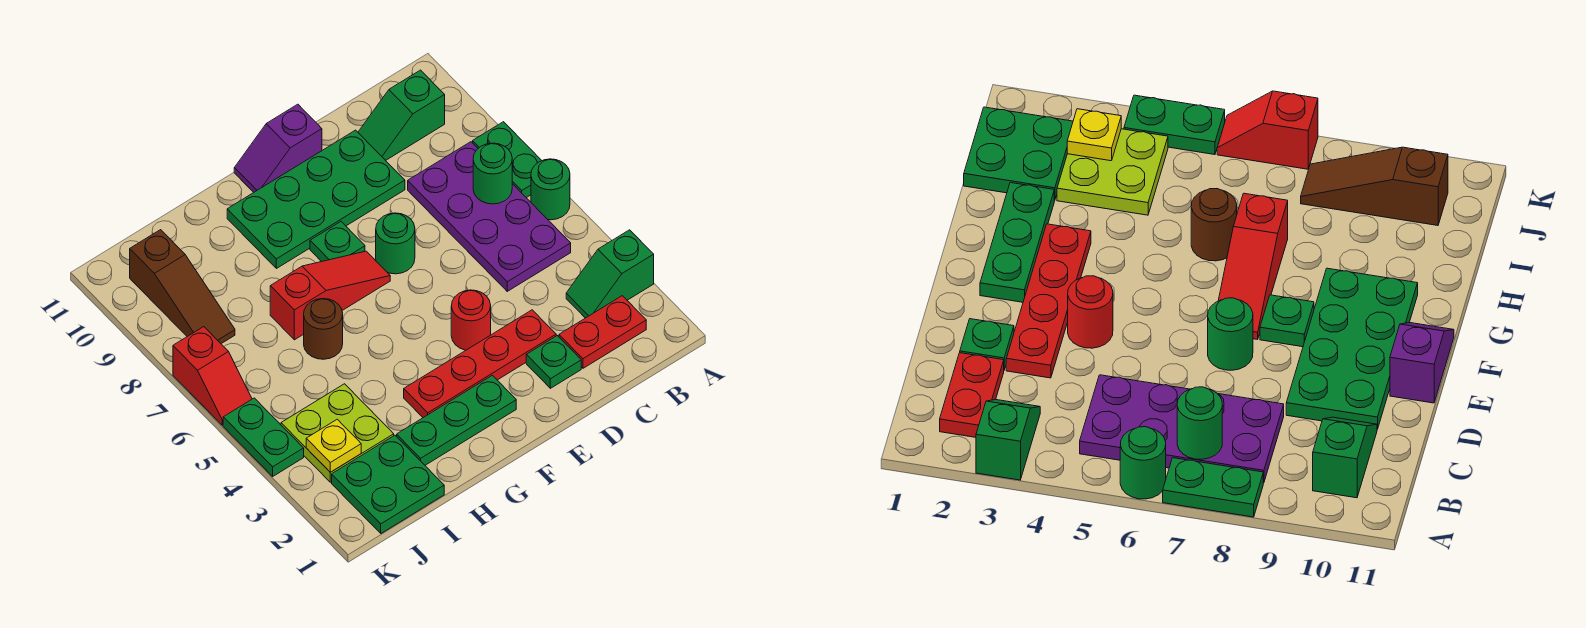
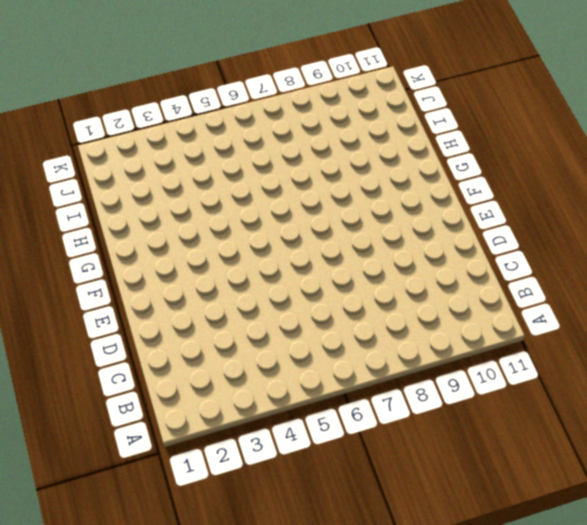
none -> green 1x2 slope [566,230,654,318]
none -> green 1x1 round brick [531,159,570,220]
none -> green 1x2 plate [473,122,542,198]

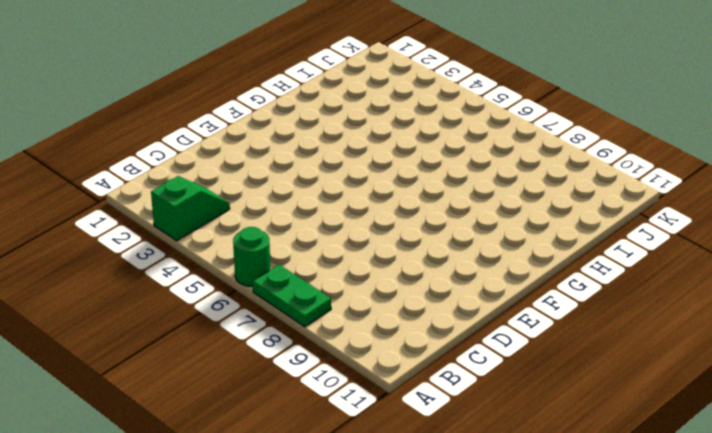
none -> red 1x2 plate [559,296,646,368]
none -> purple 2x4 plate [408,142,571,291]
none -> green 1x2 slope [358,70,445,160]

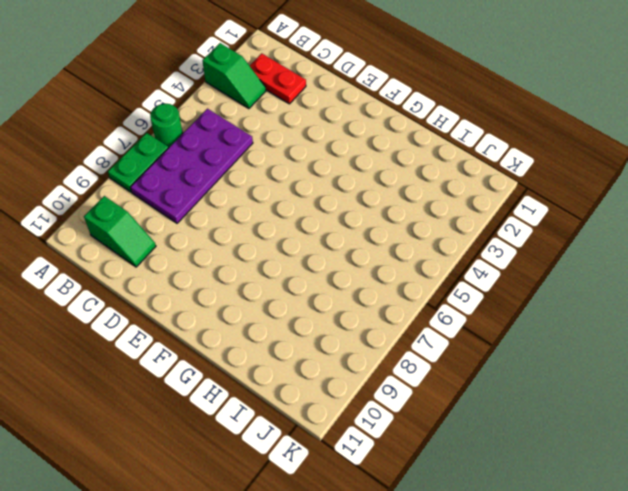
none -> green 1x1 plate [526,336,581,388]
none -> red 1x4 plate [404,310,556,418]
none -> green 2x4 plate [227,130,405,268]

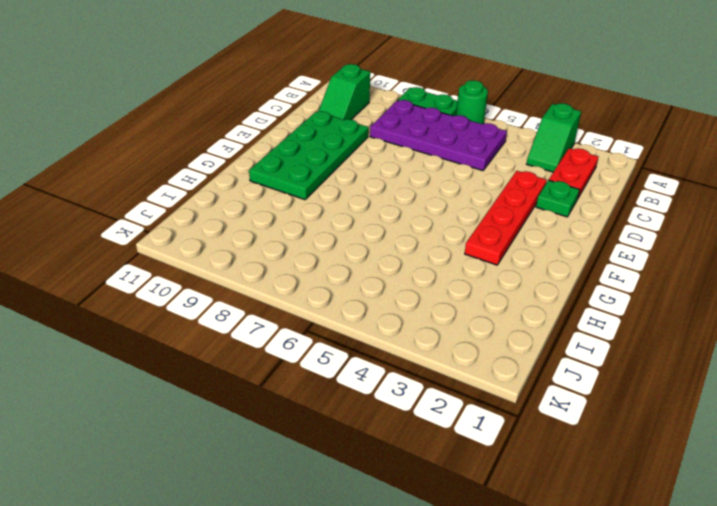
none -> red 1x1 round brick [451,290,491,350]
none -> green 1x1 round brick [376,213,415,274]
none -> purple 1x2 slope [234,104,322,192]

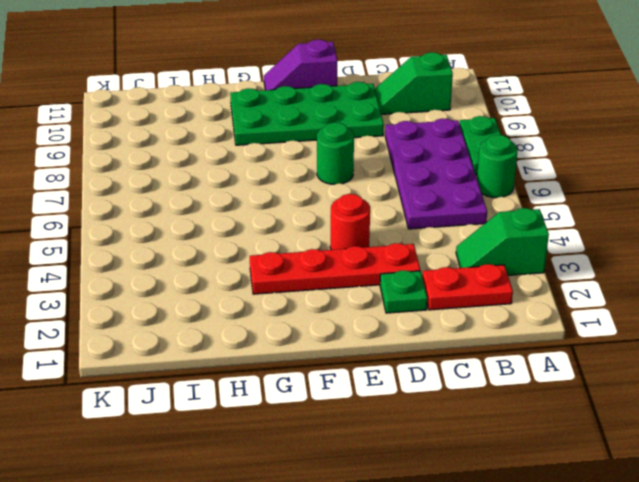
none -> green 1x3 plate [397,375,516,465]
none -> red 1x3 slope [270,251,390,340]
none -> green 1x1 plate [310,222,365,262]

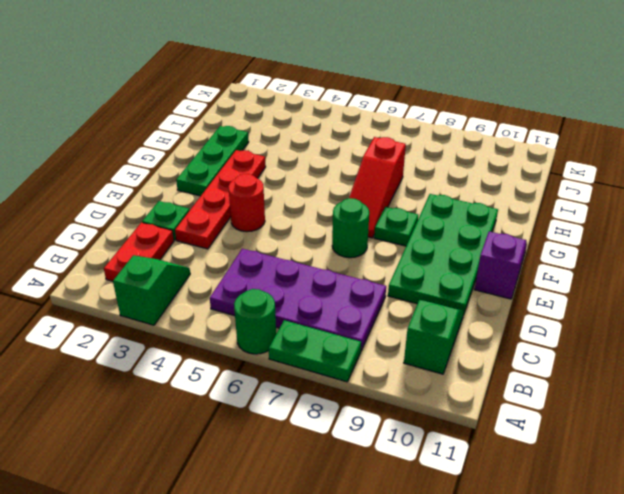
none -> brown 1x1 round brick [304,299,343,359]
none -> green 2x2 plate [332,435,444,533]
none -> lime 2x2 plate [281,384,394,482]

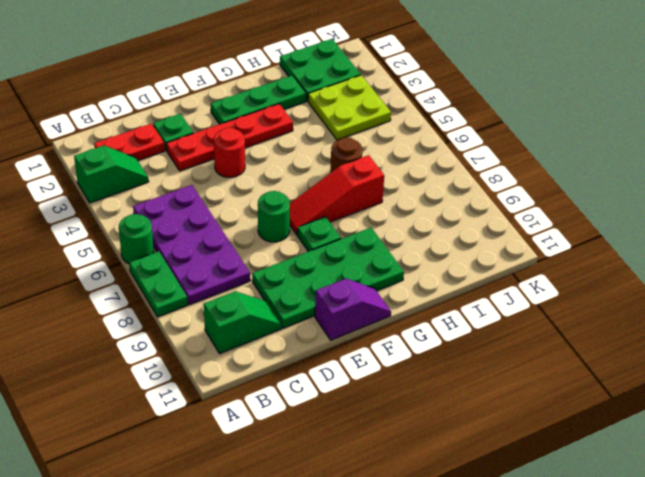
none -> brown 1x3 slope [130,230,235,344]
none -> green 1x2 plate [223,398,304,476]
none -> red 1x2 slope [173,327,252,425]

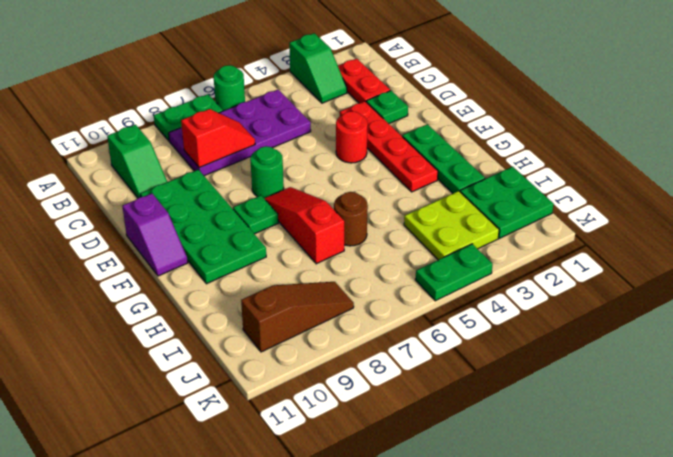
red 1x2 slope [181,109,255,168] -> red 1x2 slope moved to [173,327,252,425]
none -> green 1x1 round brick [473,143,512,204]
none -> yellow 1x1 plate [306,419,361,472]

